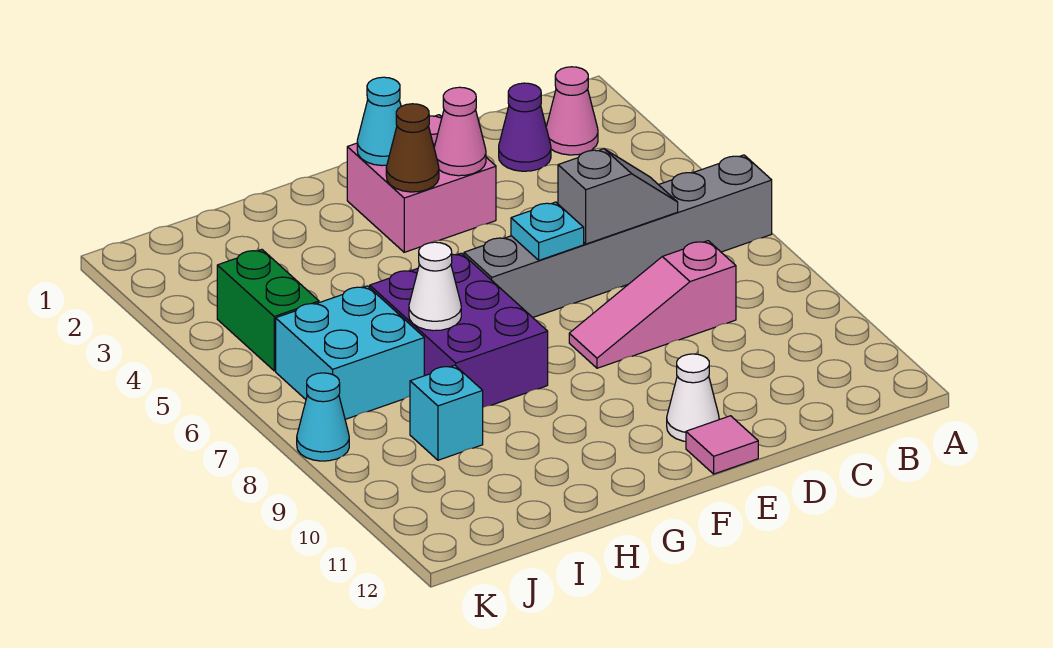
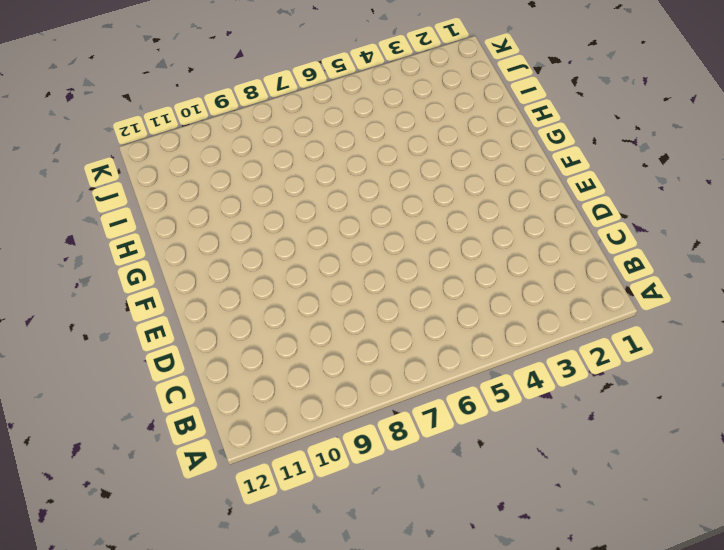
none -> grey 1x6 brick [464,155,772,317]
none -> pink 1x1 cone [546,67,598,155]
none -> purple 1x1 cone [499,83,551,171]

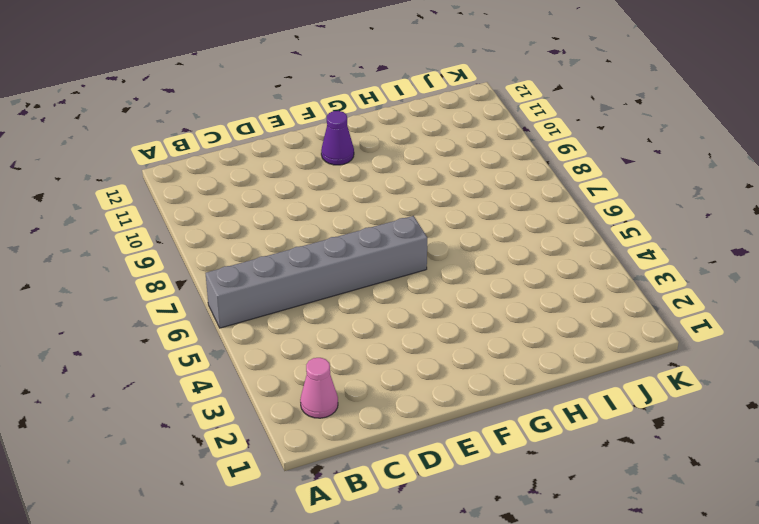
purple 1x1 cone [321,111,354,165] -> purple 1x1 cone moved to [499,83,551,171]
none -> pink 1x3 slope [569,241,736,368]
none -> pink 2x2 brick [347,115,496,252]
none -> white 1x1 cone [667,354,719,441]

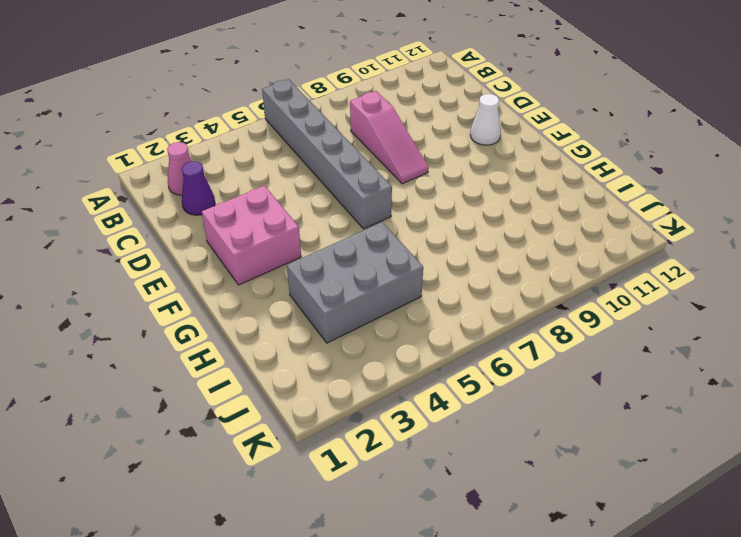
grey 2x3 brick [287,222,423,343] -> none
none -> pink 1x1 tile [686,416,758,474]
none -> purple 2x3 brick [370,253,548,407]
none -> cyan 2x2 brick [276,286,424,419]

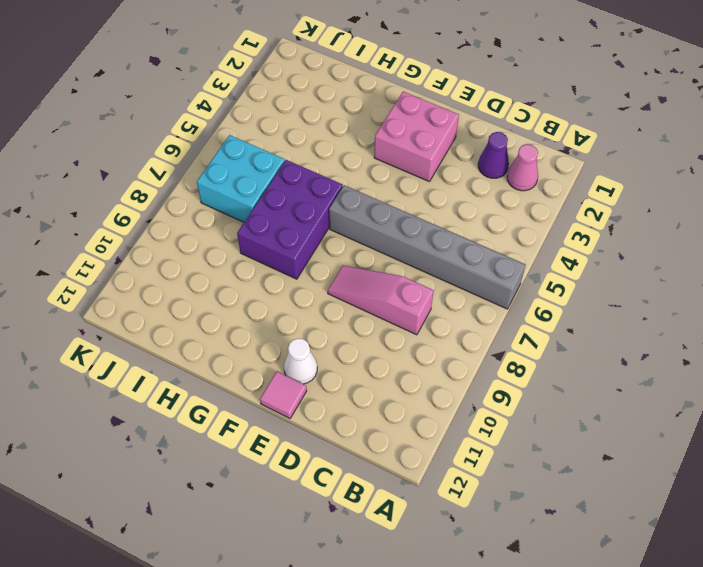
none -> cyan 1x1 brick [410,365,483,460]
none -> green 1x2 brick [217,250,319,371]
none -> cyan 1x1 cone [297,373,349,461]

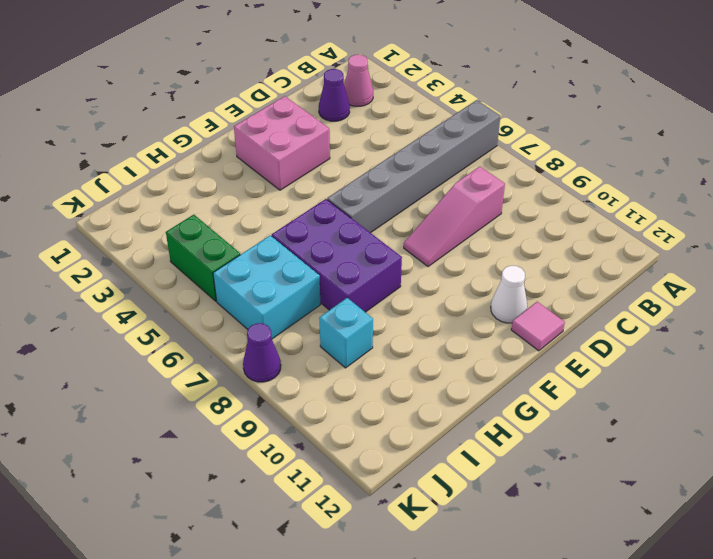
purple 1x1 cone [243,323,281,382] -> cyan 1x1 cone [297,373,349,461]
none -> grey 1x2 slope [558,149,678,244]
none -> pink 1x1 cone [434,87,486,176]
none -> cyan 1x1 plate [511,202,584,260]

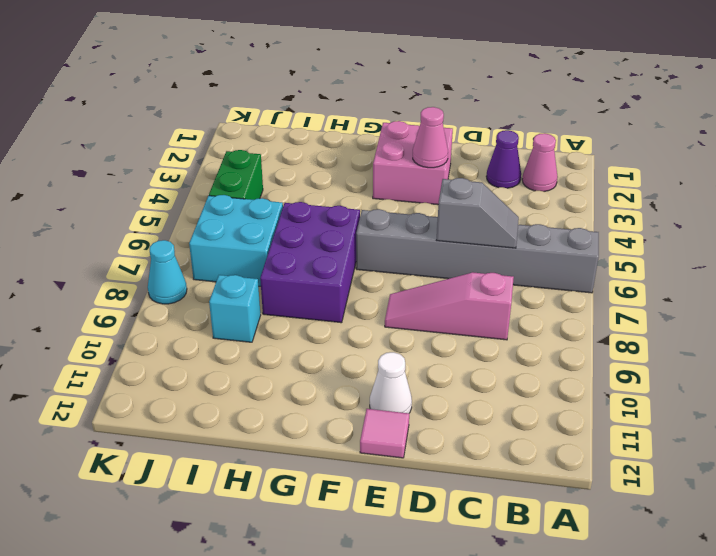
none -> cyan 1x1 plate [511,202,584,260]
none -> cyan 1x1 cone [357,77,401,166]
none -> brown 1x1 cone [386,104,439,192]

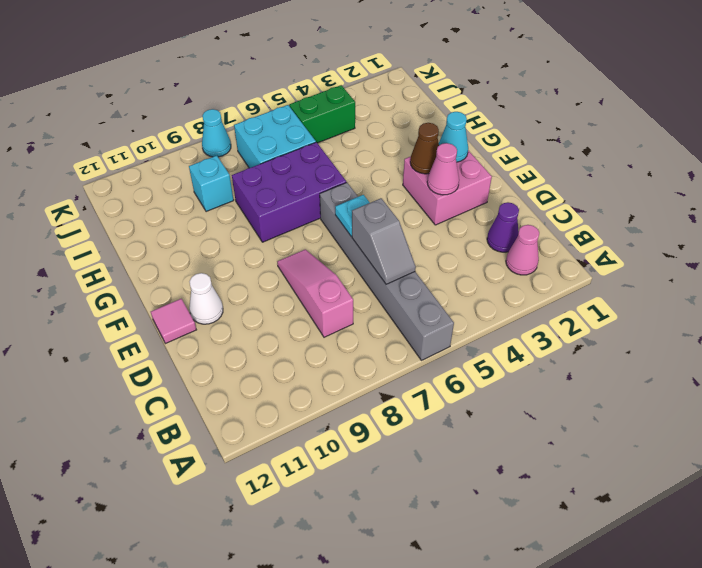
none -> white 1x1 cone [409,242,461,331]

